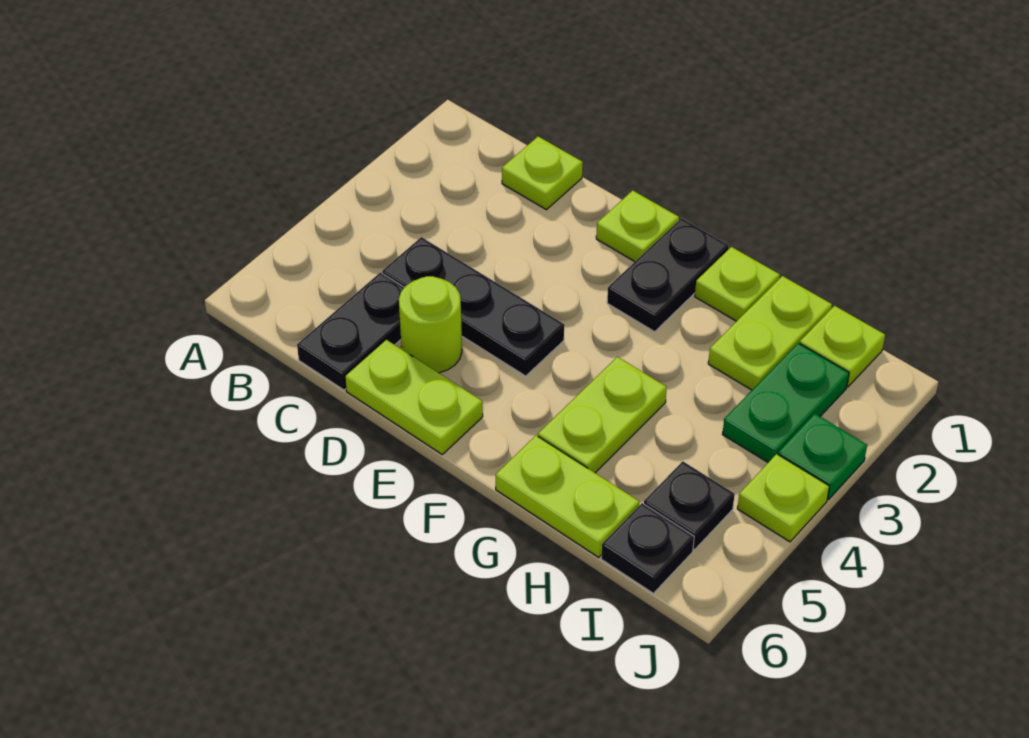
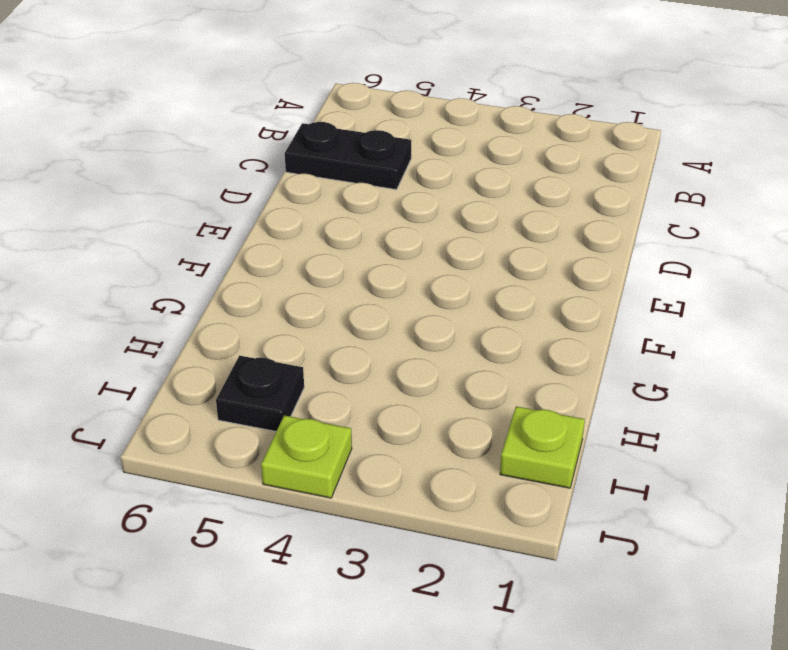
none -> lime 1x1 plate [502,136,583,210]
none -> black 1x3 plate [382,237,564,376]
none -> lime 1x1 round brick [399,276,462,373]

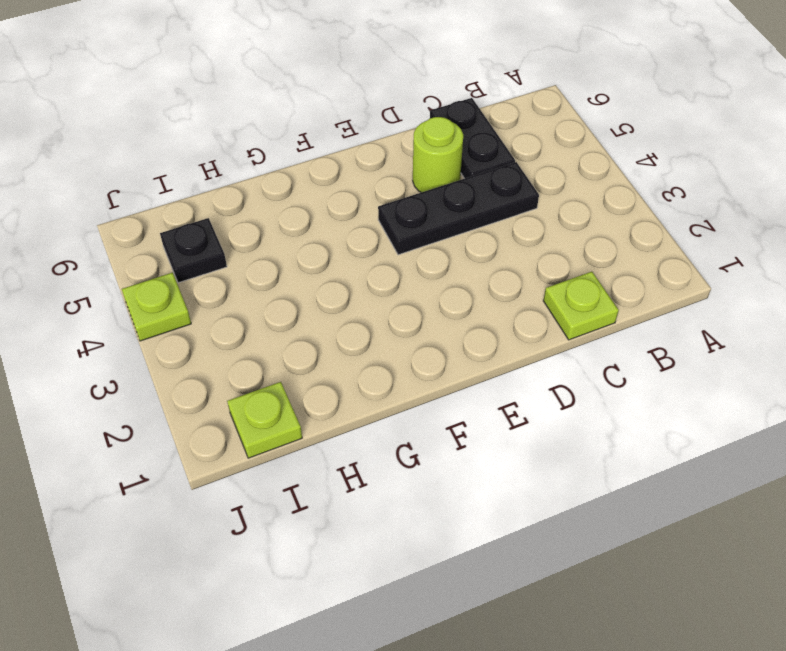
none -> lime 1x2 plate [345,340,483,454]
none -> lime 1x1 plate [596,190,679,262]
none -> black 1x2 plate [607,218,729,332]

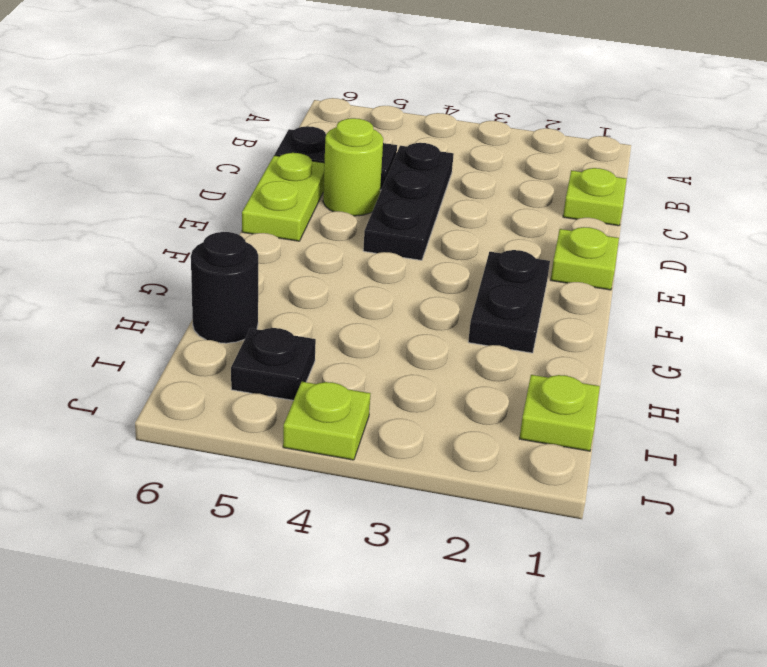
black 1x2 plate [468,250,550,353] -> black 1x2 plate turned to [607,218,729,332]
black 1x1 round brick [191,232,258,343] -> lime 1x2 plate [496,436,639,557]
none -> lime 1x1 plate [695,247,780,321]
none -> lime 1x2 plate [538,357,667,473]
none -> lime 1x2 plate [708,276,832,390]

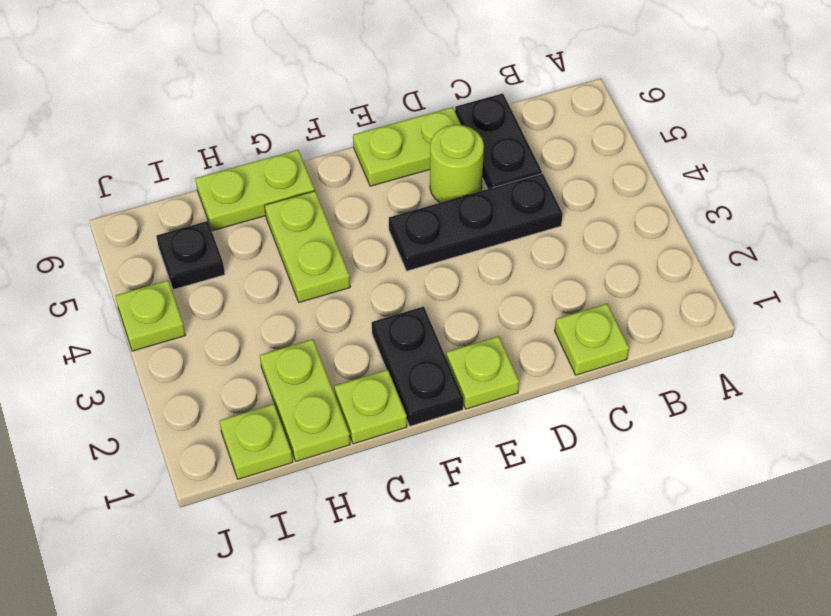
none -> green 1x2 plate [722,343,849,462]
none -> black 1x1 plate [601,503,694,593]
none -> green 1x1 plate [778,414,867,499]

